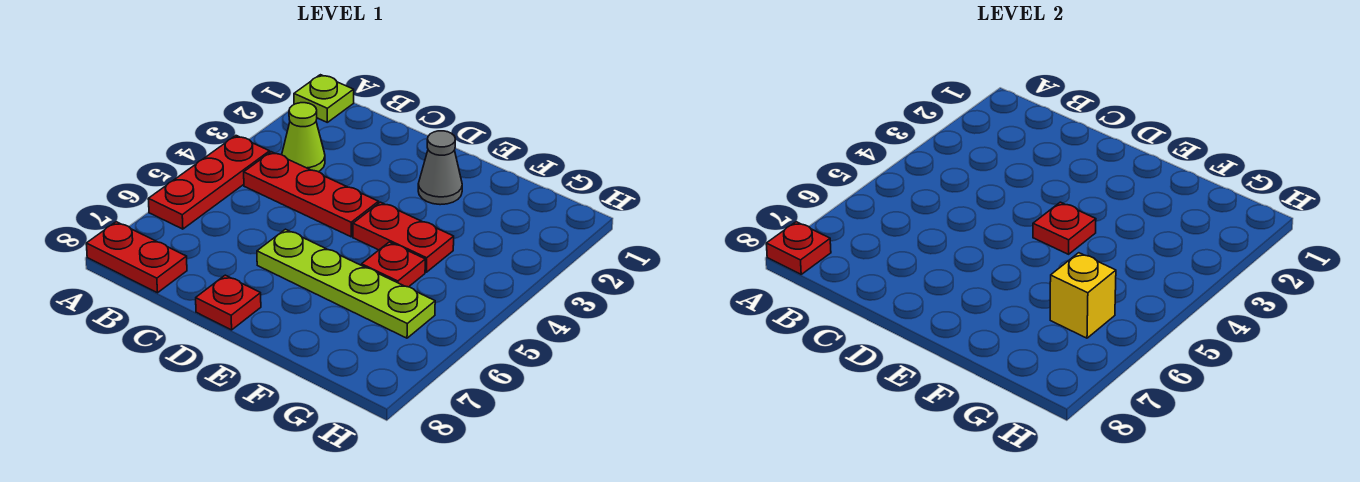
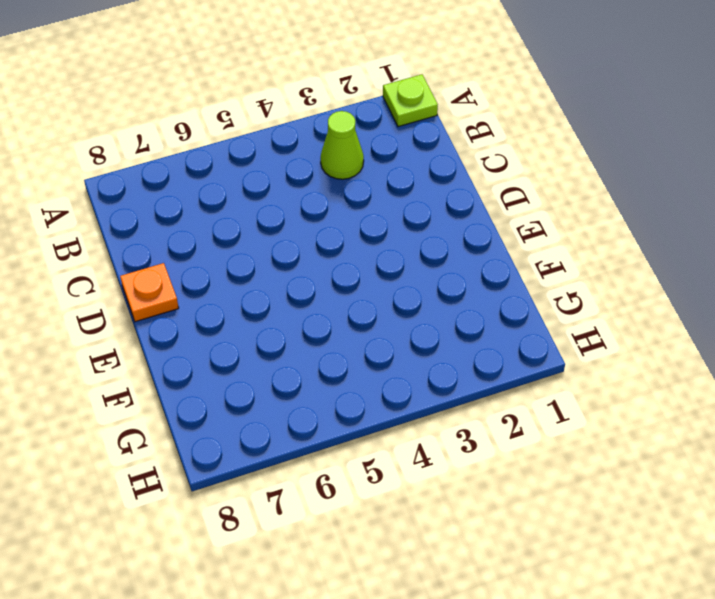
orange 1x1 plate [120,263,179,322] -> red 1x1 plate [196,275,261,330]
none -> red 1x3 plate [148,136,270,229]
none -> red 1x2 plate [86,222,187,293]
none -> red 1x3 plate [244,152,378,237]

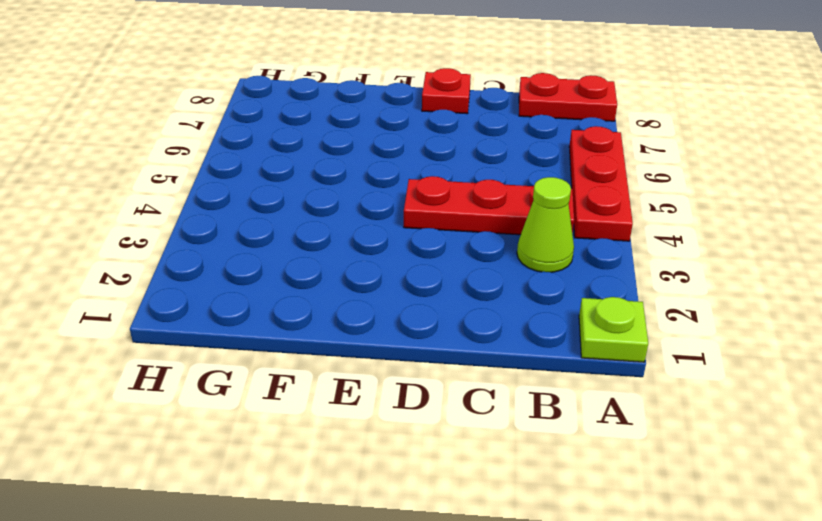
none -> lime 1x4 plate [257,229,435,338]
none -> grey 1x1 cone [418,131,462,205]
none -> red 1x2 plate [353,202,454,272]

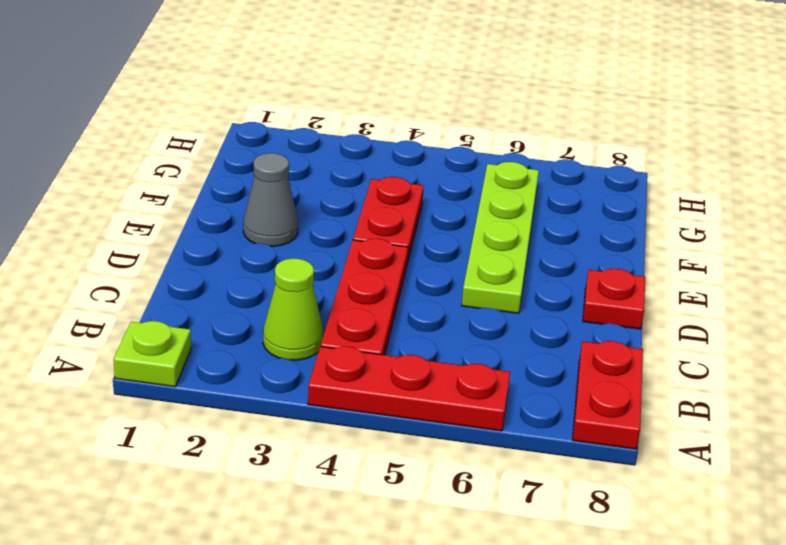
none -> red 1x1 plate [362,242,425,287]
none -> red 1x1 plate [766,222,831,274]
none -> red 1x1 plate [1033,202,1096,254]

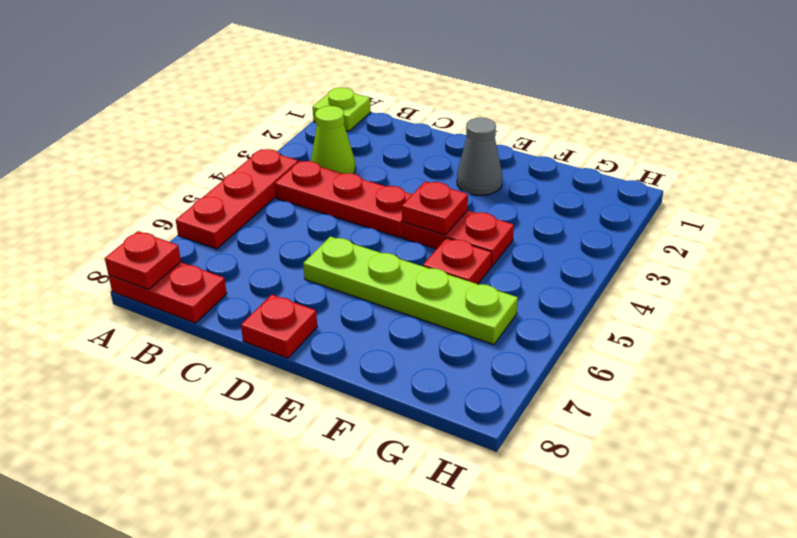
none -> yellow 1x1 brick [1050,253,1116,338]

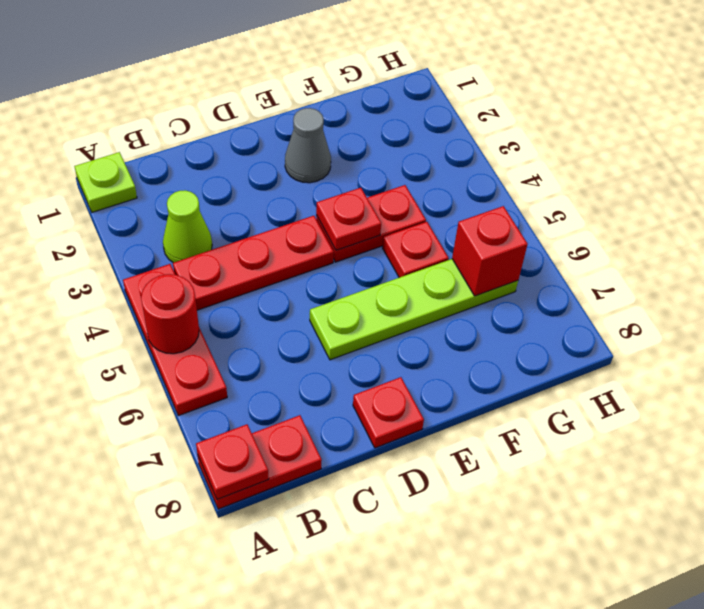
red 1x1 round brick [141,274,199,354] -> none
red 1x1 brick [452,206,528,296] -> yellow 1x1 brick [1050,253,1116,338]

